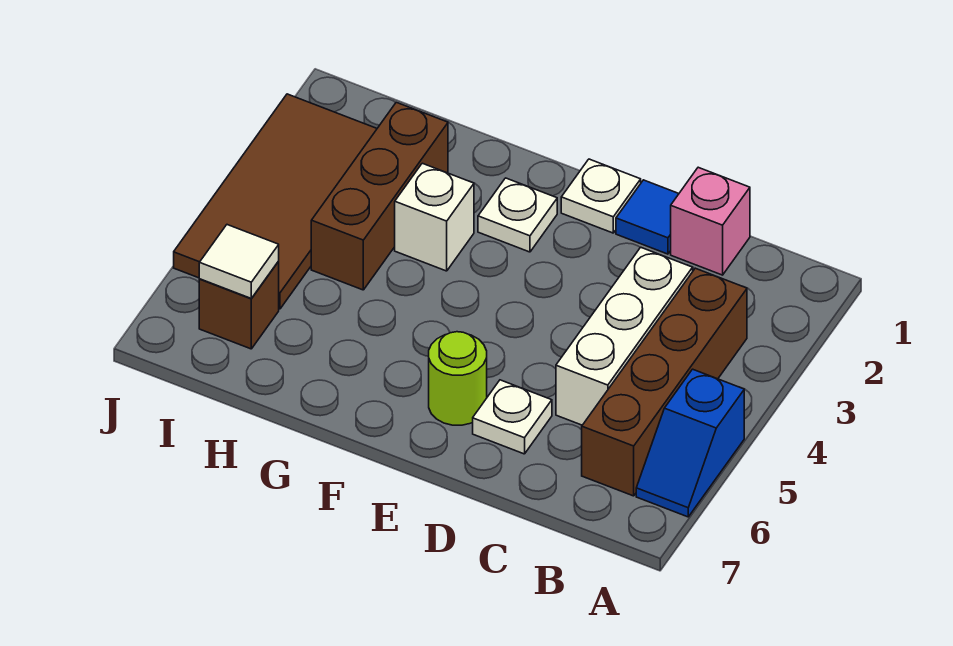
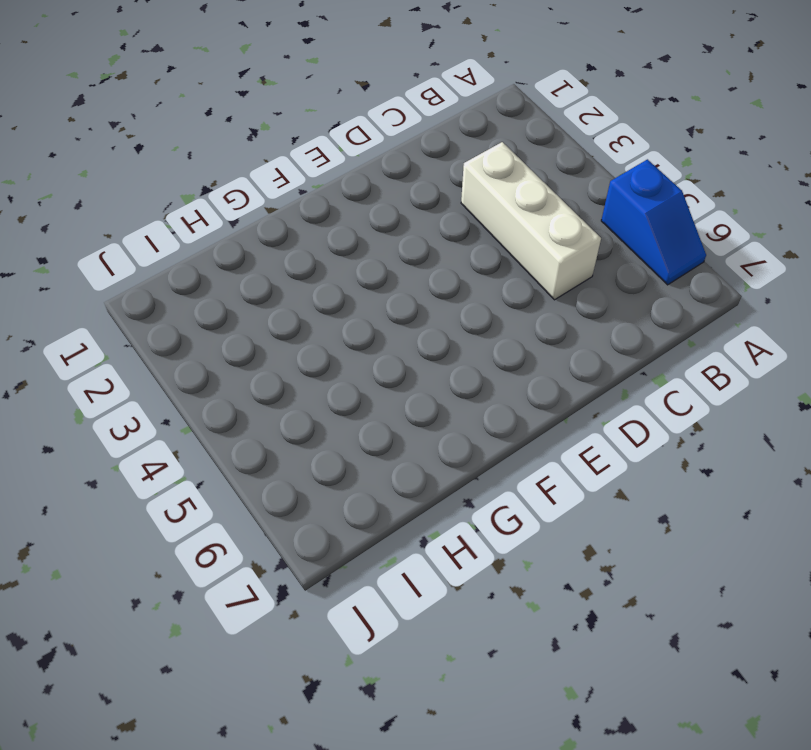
none -> brown 1x4 brick [582,268,747,496]
none -> pink 1x1 brick [671,167,750,275]
none -> blue 1x1 tile [616,180,679,254]

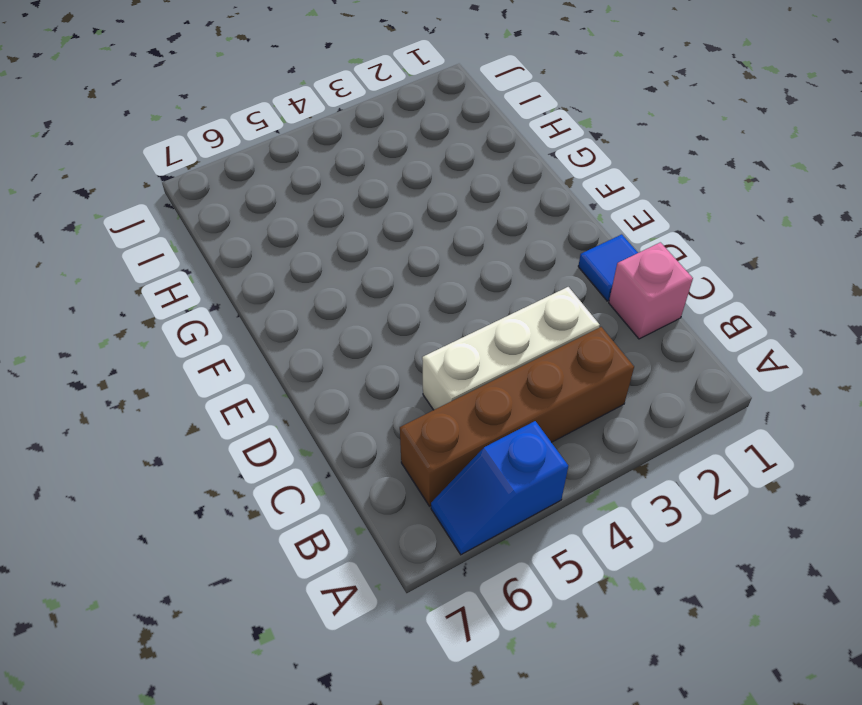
none -> white 1x1 plate [473,380,552,454]
none -> white 1x1 plate [561,159,641,233]
none -> lime 1x1 round brick [429,332,487,425]

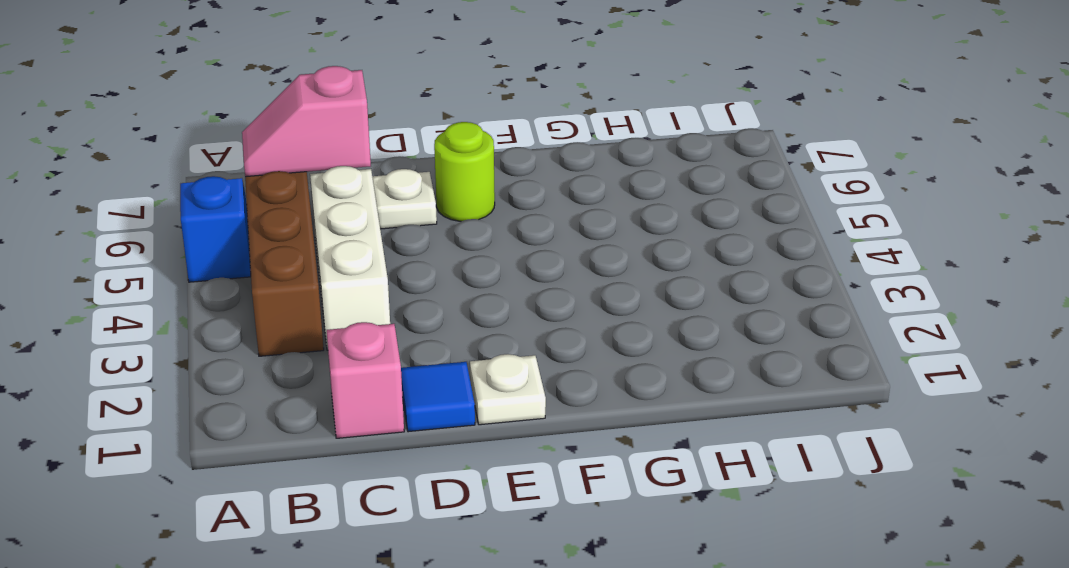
pink 1x2 slope [242,66,371,177] -> none
none -> white 1x1 plate [478,178,557,252]
none -> white 1x1 brick [395,163,474,271]
none -> brown 1x3 brick [311,102,448,290]

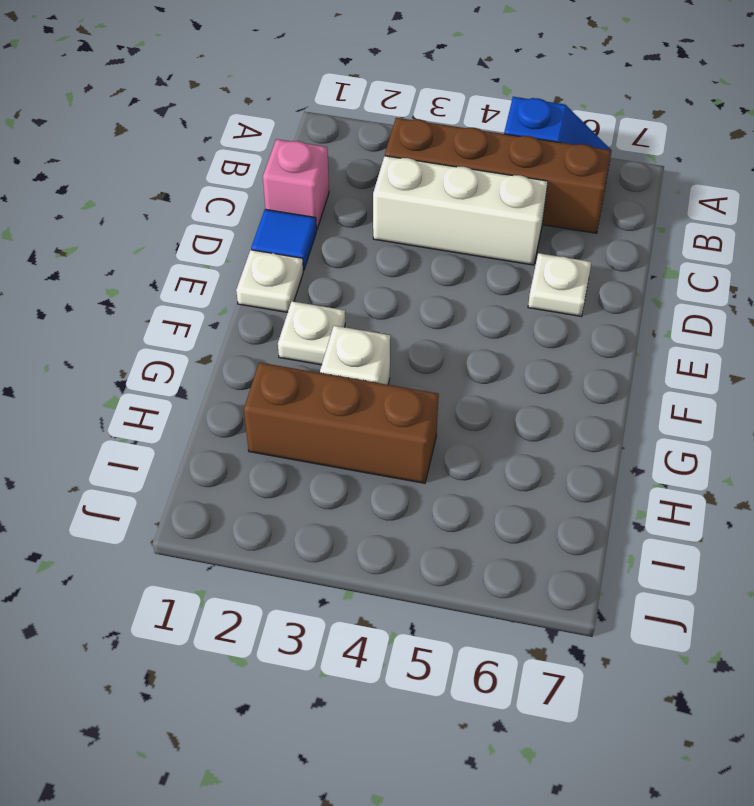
none -> lime 1x1 round brick [429,332,487,425]
none -> brown 2x4 tile [174,94,377,309]
none -> brown 1x1 brick [199,262,279,349]

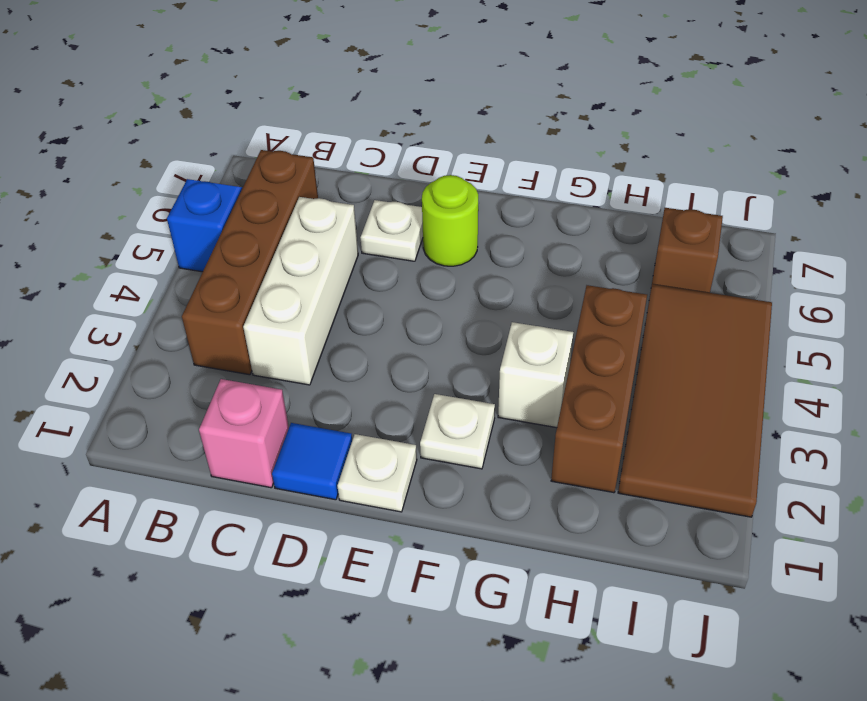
none -> white 1x1 tile [199,225,279,298]

